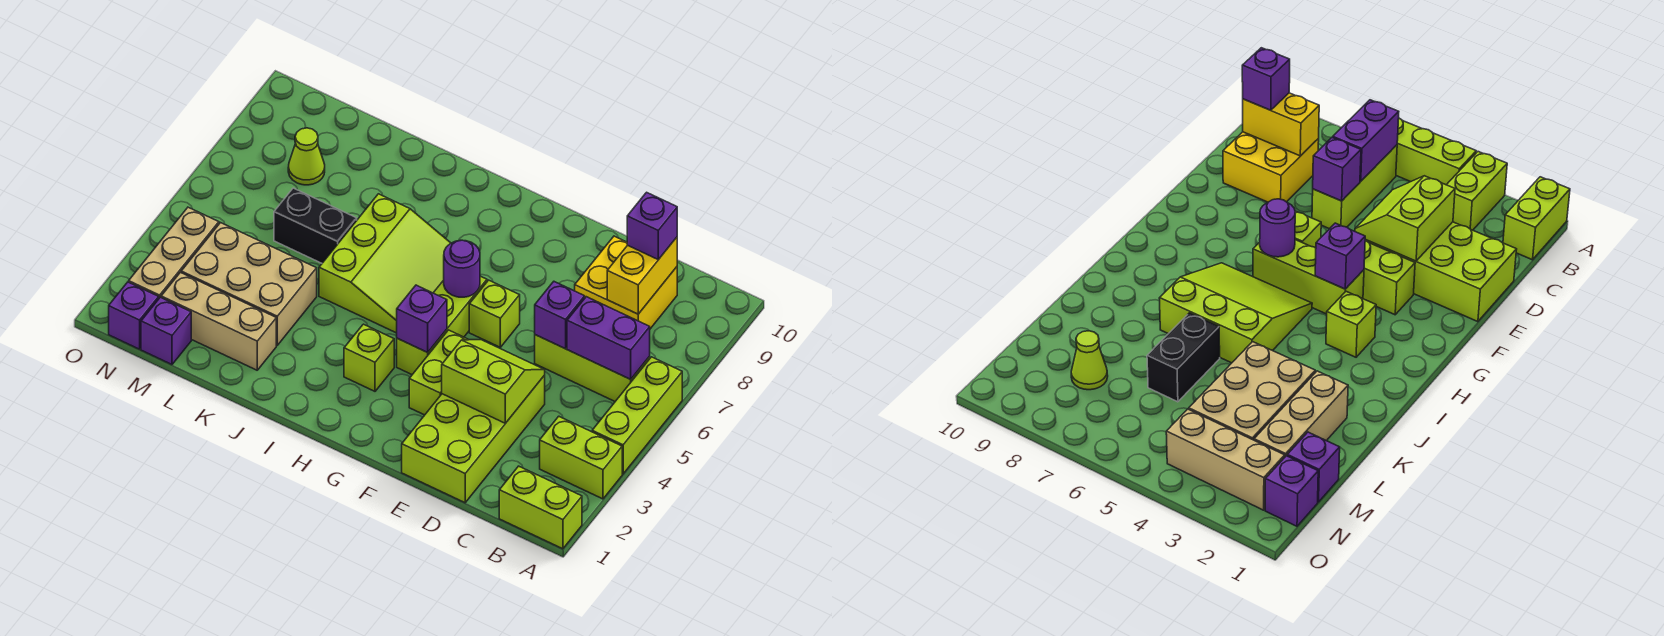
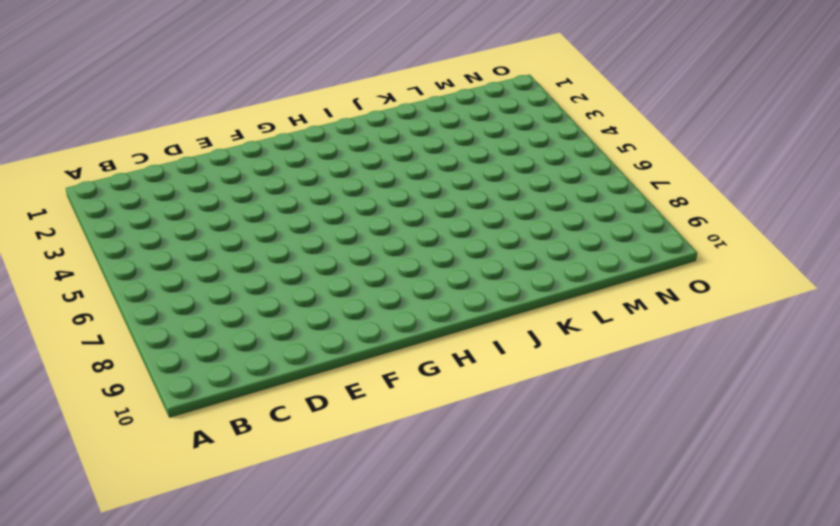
none -> lime 1x2 brick [499,466,582,549]
none -> lime 1x2 brick [540,416,622,499]
none -> lime 1x3 brick [592,357,682,474]

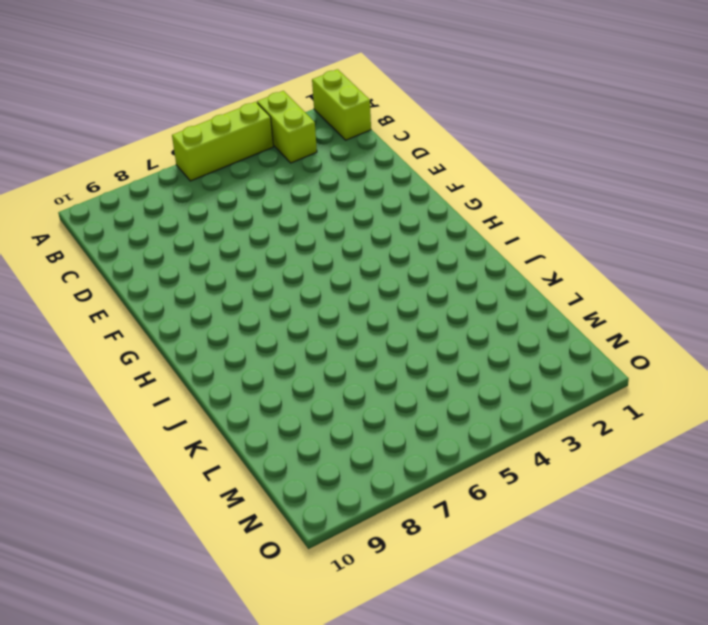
none -> lime 1x3 brick [535,335,650,401]
none -> yellow 2x2 brick [575,236,677,329]
none -> lime 2x4 brick [402,376,545,503]

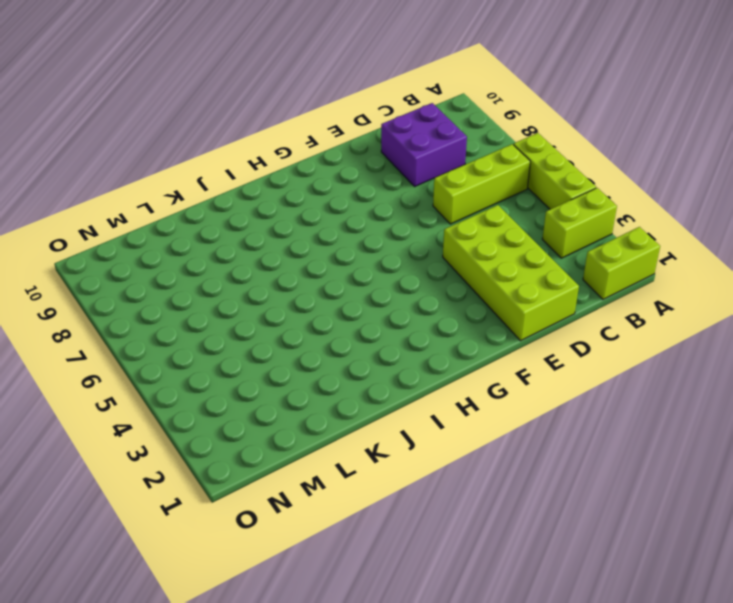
purple 2x2 brick [381,103,467,186] -> yellow 2x2 brick [575,236,677,329]
none -> lime 1x2 brick [409,330,469,415]
none -> lime 1x1 brick [469,280,520,347]
none -> lime 1x3 brick [397,276,487,375]

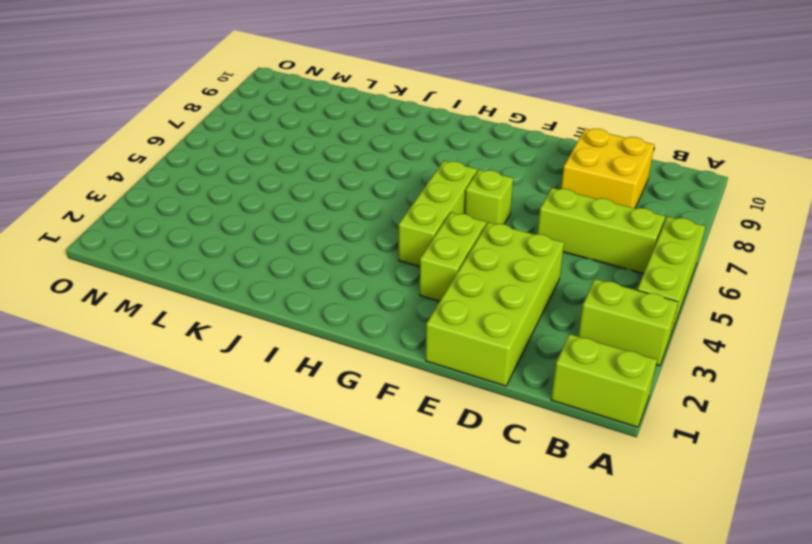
none -> lime 1x1 brick [344,324,394,391]
none -> lime 3x3 slope [319,194,451,333]
none -> tan 1x3 brick [161,272,276,370]

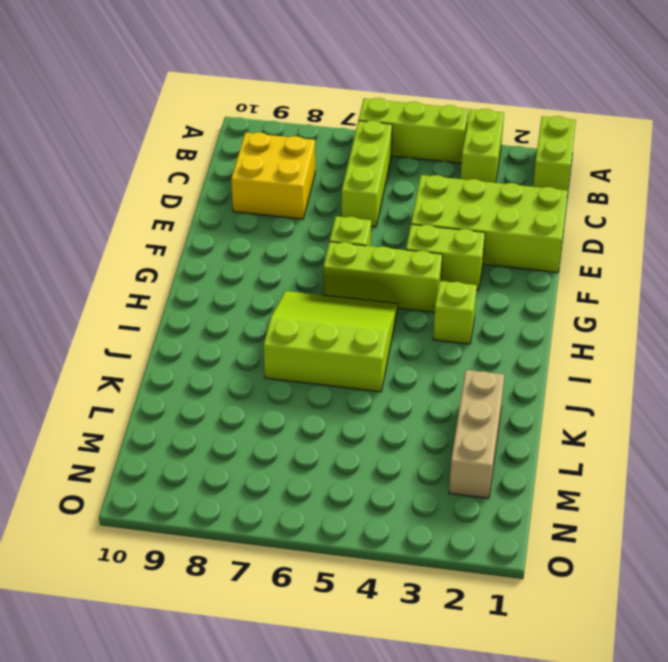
none -> tan 2x3 brick [181,223,317,345]
none -> black 1x2 brick [274,188,357,263]
none -> purple 1x1 brick [141,297,191,365]

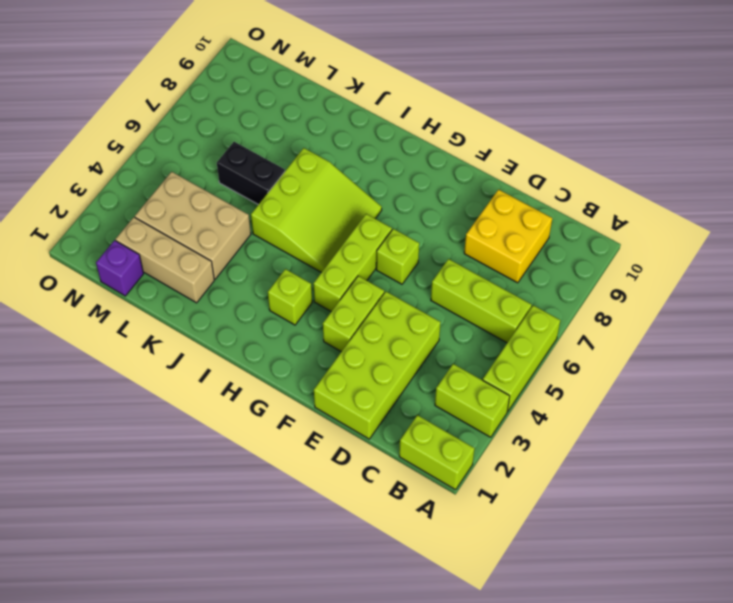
none -> lime 1x1 cone [288,128,325,185]
none -> purple 1x1 brick [109,282,159,349]
none -> tan 1x3 brick [129,207,219,298]

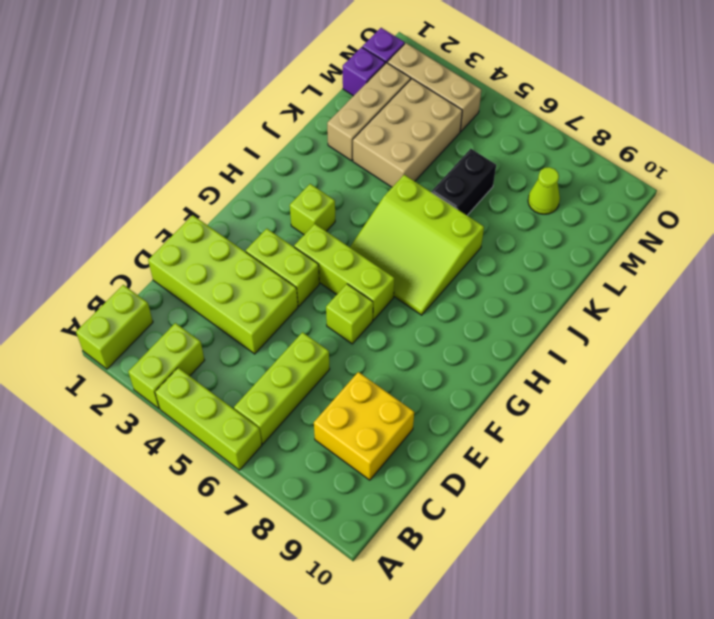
none -> purple 1x2 brick [567,297,650,379]
none -> yellow 1x2 brick [607,237,677,314]
none -> lime 2x2 slope [442,340,545,423]

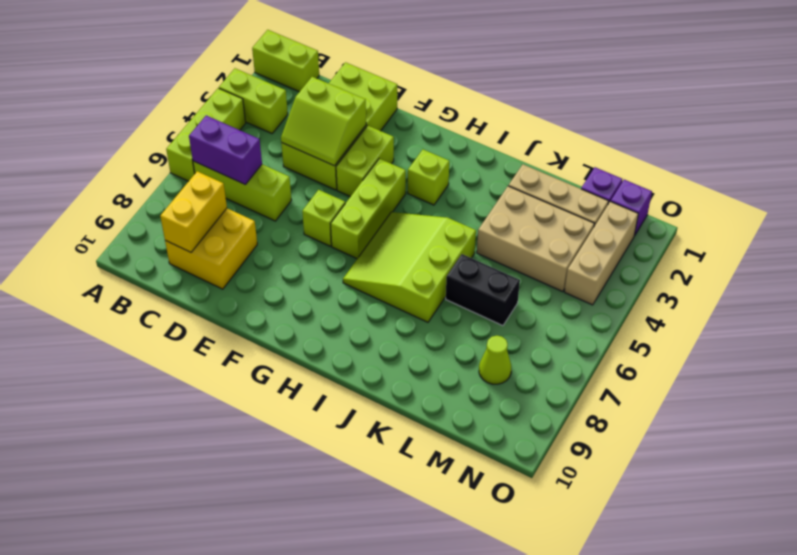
none -> purple 1x1 brick [535,282,585,349]
none -> purple 1x1 brick [397,285,447,352]
none -> purple 1x1 round brick [444,240,480,297]

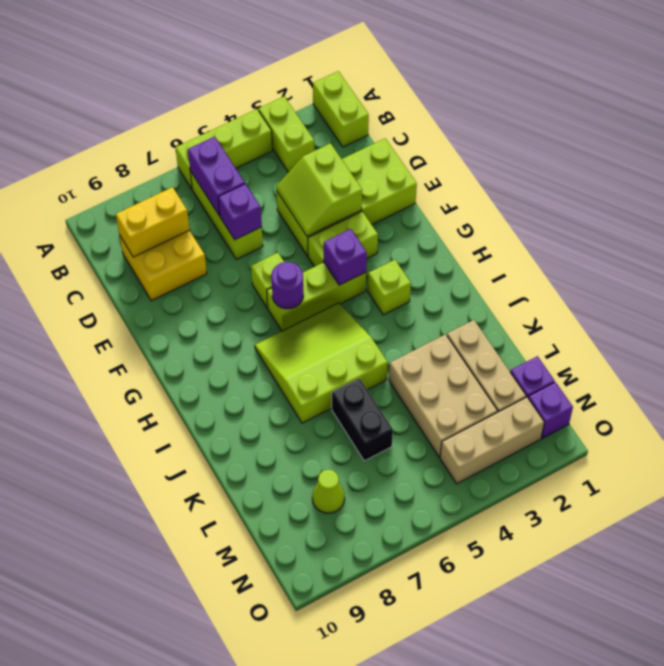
none -> purple 1x1 brick [627,192,677,260]

